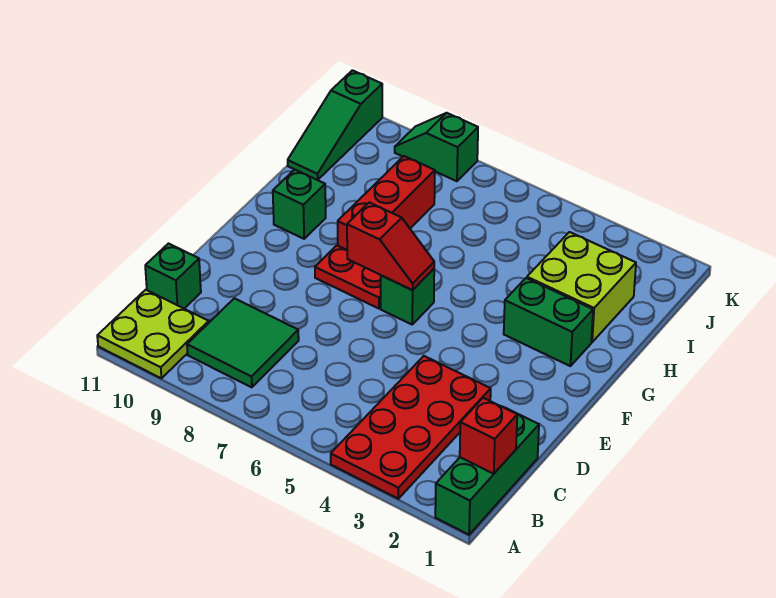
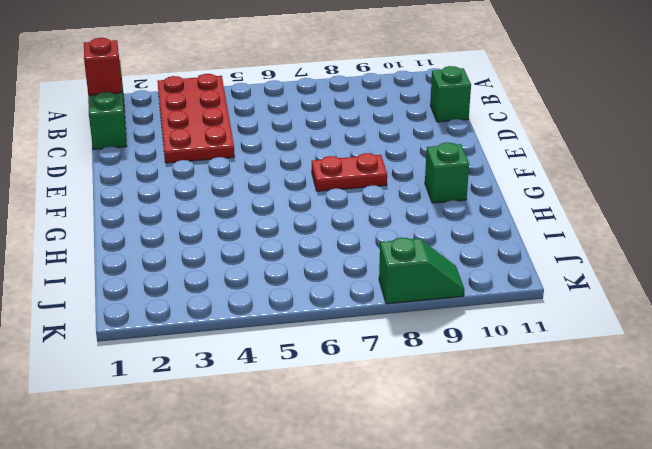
none -> lime 2x2 plate [97,290,209,378]
none -> green 2x2 tile [187,298,299,387]
none -> green 1x1 brick [381,269,434,324]

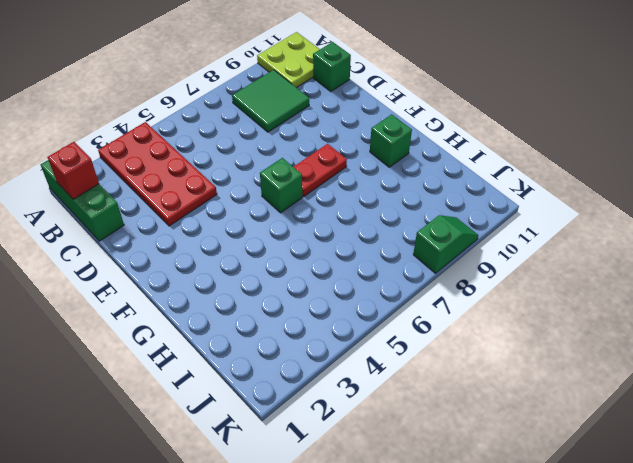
none -> green 1x2 brick [504,278,593,366]
none -> red 1x3 brick [338,156,435,250]
none -> lime 2x2 brick [527,232,636,342]

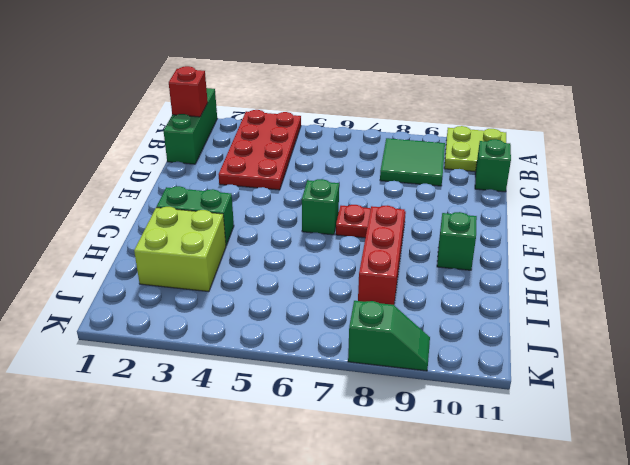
none -> green 1x3 slope [288,70,382,180]
none -> red 1x2 slope [347,202,434,290]

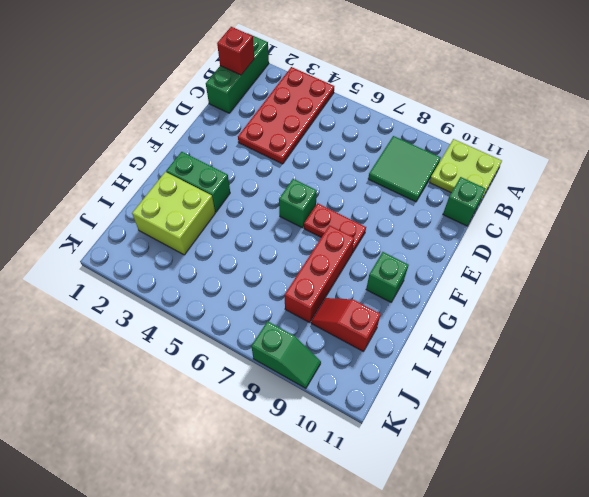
red 1x2 slope [311,298,381,352] -> red 1x2 slope moved to [347,202,434,290]
none -> green 1x3 slope [288,70,382,180]

